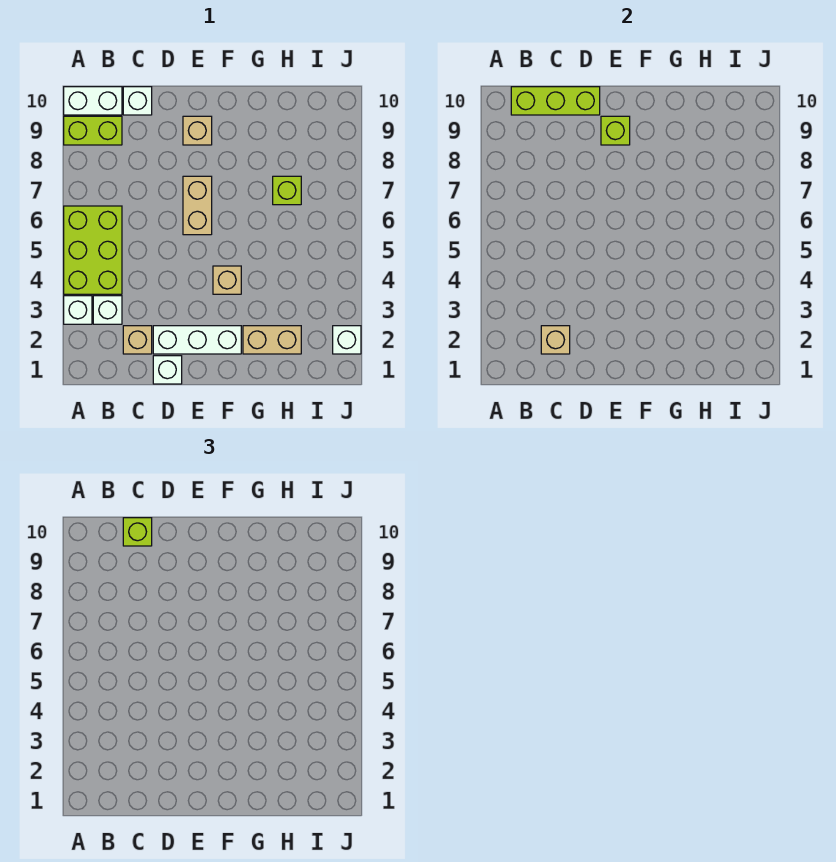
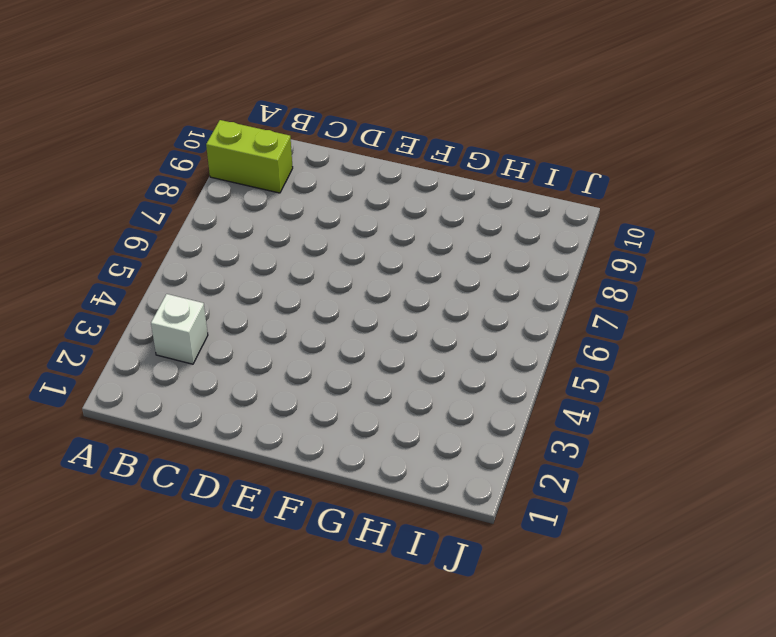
none -> white 1x1 brick [64,296,92,324]
none -> lime 2x3 brick [64,206,122,294]
none -> white 1x2 brick [64,87,122,115]

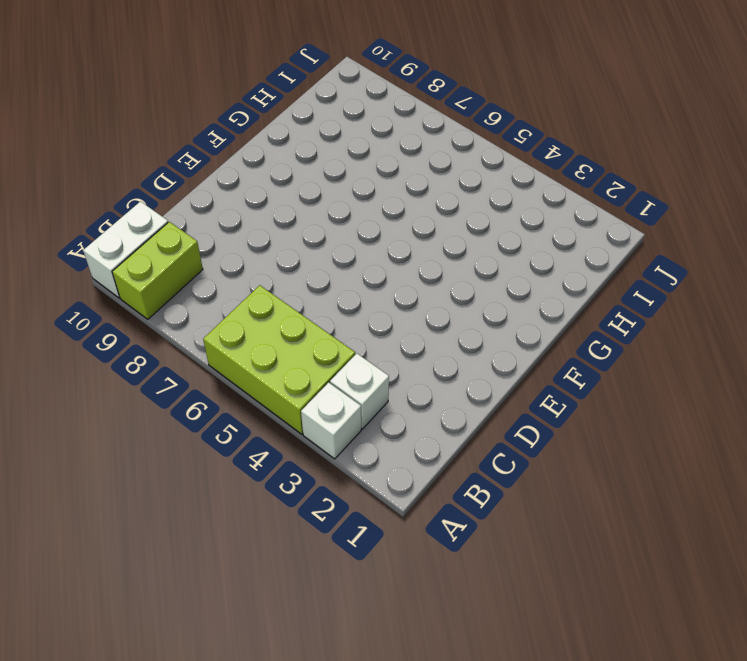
none -> tan 1x1 brick [123,326,152,354]
none -> white 1x1 brick [123,87,152,115]
none -> white 1x1 brick [153,356,182,384]

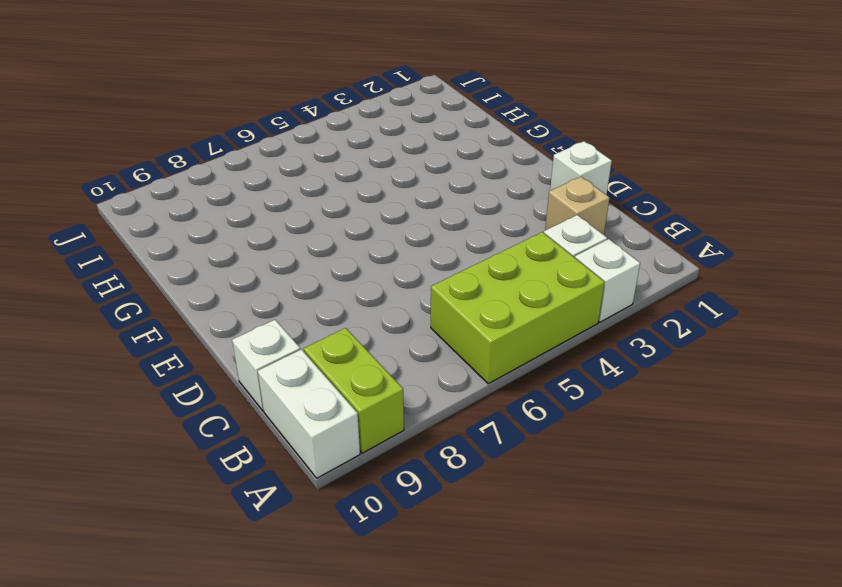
none -> white 1x3 brick [153,326,241,354]
none -> tan 1x2 brick [183,176,212,235]
none -> tan 1x1 brick [183,116,212,145]

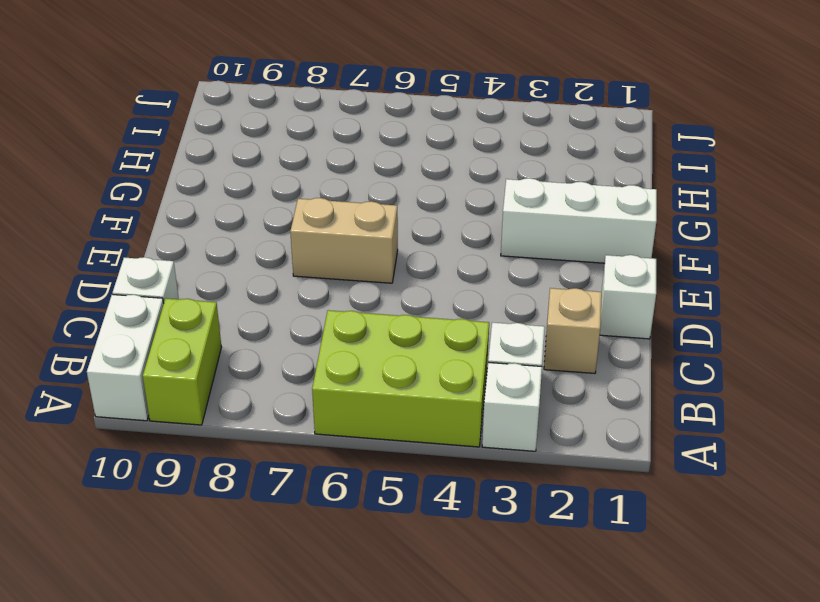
white 1x3 brick [501,178,657,263] -> white 1x3 brick turned to [153,326,241,354]
none -> tan 1x1 brick [183,116,212,145]
none -> tan 1x1 brick [213,266,241,294]
none -> tan 1x2 brick [243,326,301,354]

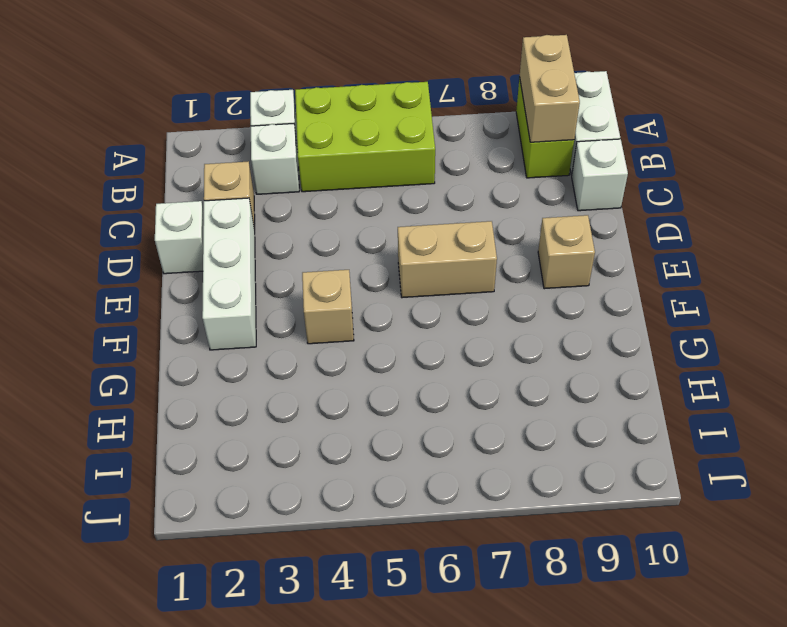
tan 1x2 brick [520,35,580,142] -> tan 1x2 brick moved to [243,326,301,354]
none -> lime 1x1 brick [273,176,301,205]
none -> white 1x1 brick [333,326,361,354]
none -> lime 1x3 brick [511,87,600,115]

